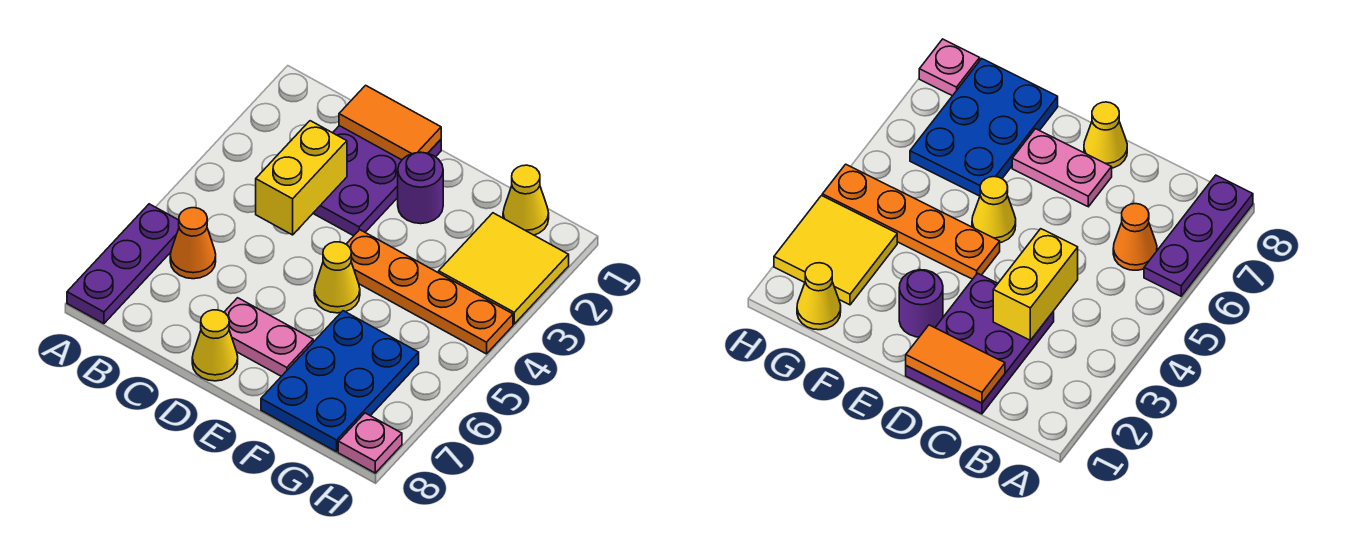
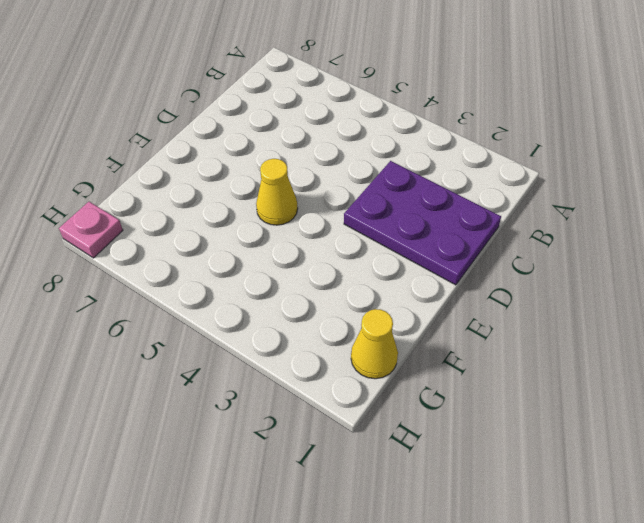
none -> purple 1x3 plate [67,204,179,324]
none -> orange 1x1 cone [170,208,216,279]
none -> pink 1x2 plate [224,298,313,376]

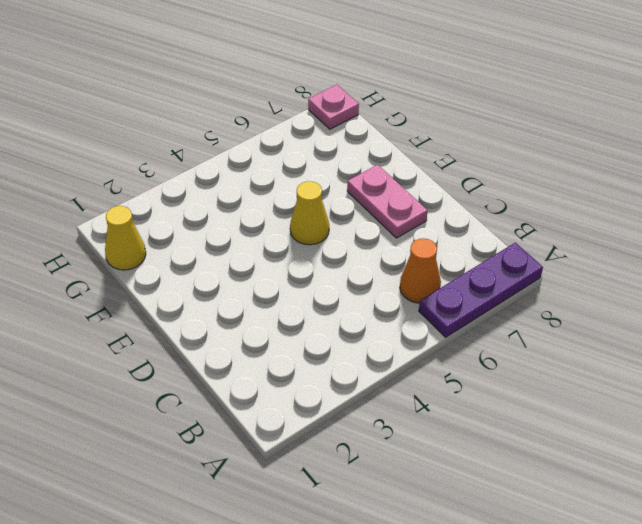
none -> purple 2x3 plate [313,126,441,236]
none -> yellow 1x1 cone [192,310,238,381]
none -> purple 1x1 round brick [398,152,443,224]

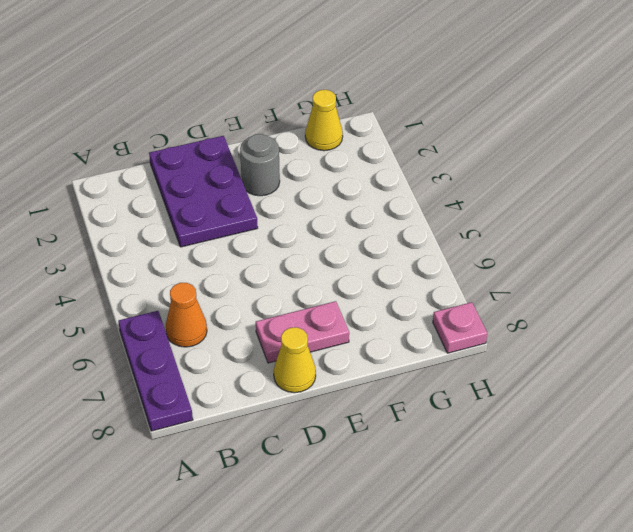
grey 1x1 round brick [240,134,280,196] -> purple 1x1 round brick [398,152,443,224]
none -> orange 1x4 plate [346,230,513,354]
none -> yellow 1x1 cone [314,242,360,313]
none -> blue 2x3 plate [261,311,419,452]

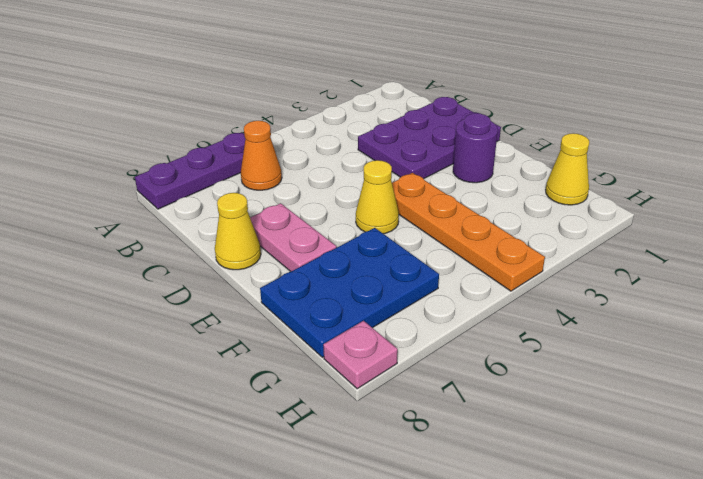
none -> yellow 2x2 tile [439,213,569,324]
none -> orange 1x2 tile [339,85,441,160]
none -> yellow 1x2 brick [256,121,347,235]

